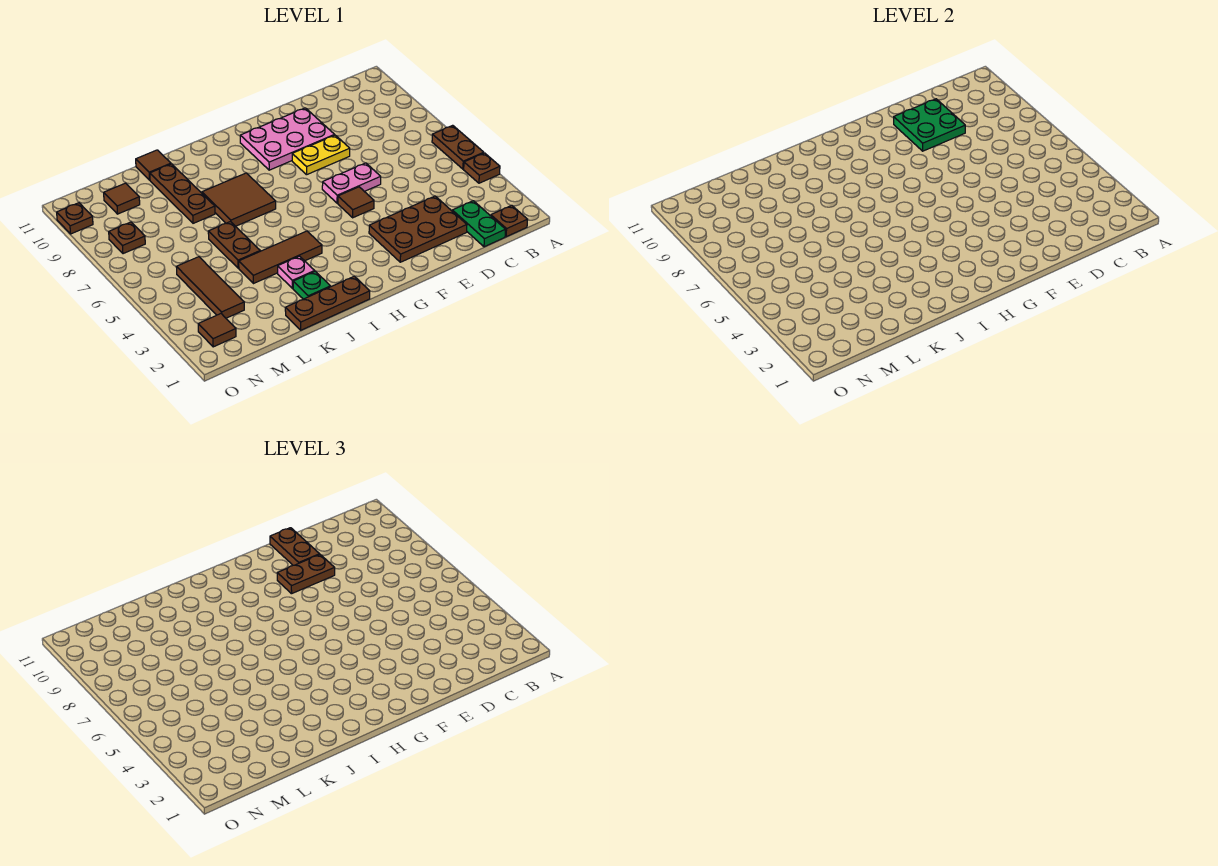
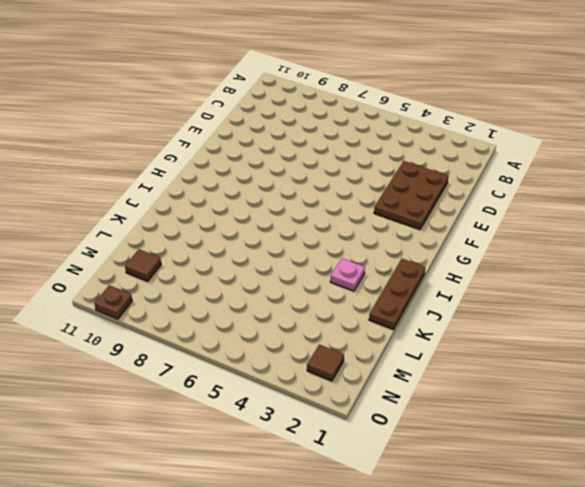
none -> brown 1x1 plate [464,153,500,183]
none -> brown 1x2 plate [432,125,484,169]
none -> brown 1x1 plate [490,205,528,237]

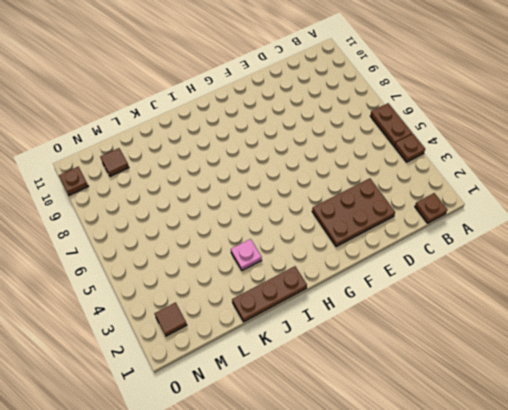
none -> green 1x2 plate [452,201,506,247]
none -> pink 1x2 plate [322,163,381,203]
none -> yellow 1x2 plate [292,135,350,175]

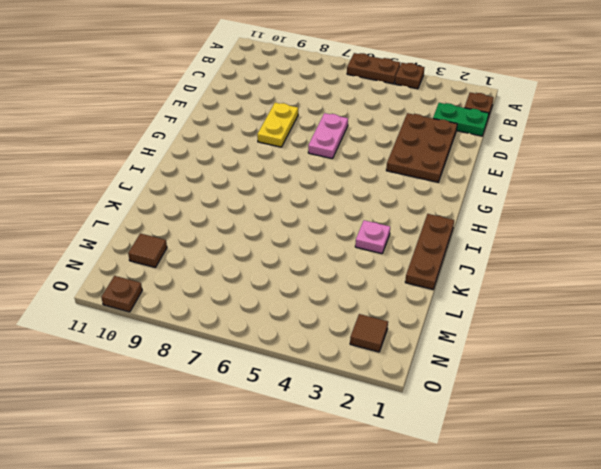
none -> pink 2x3 plate [240,108,334,170]
none -> brown 1x1 tile [338,187,374,218]
none -> brown 1x3 tile [239,231,322,284]

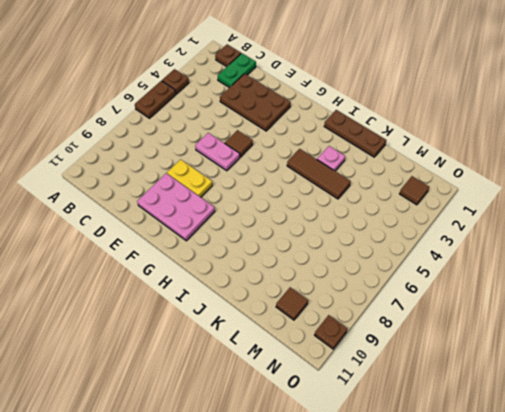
none -> brown 2x2 tile [202,173,276,226]
none -> green 1x1 plate [293,271,330,299]
none -> brown 1x2 plate [208,222,260,268]

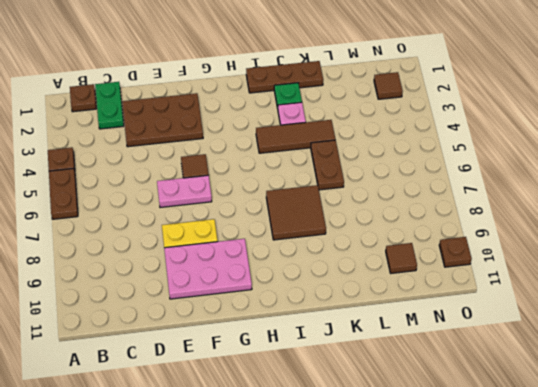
none -> brown 1x3 plate [150,164,215,223]
none -> brown 1x1 tile [136,150,171,180]
none -> brown 1x3 tile [176,257,244,318]

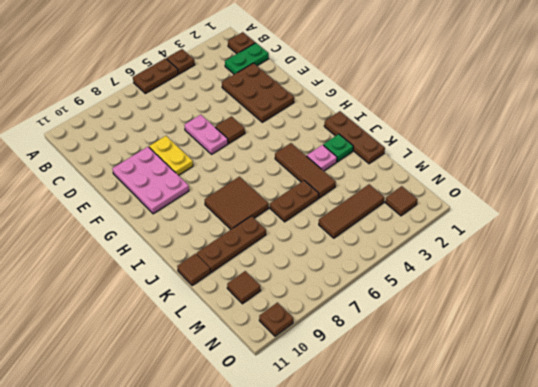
none -> brown 1x1 plate [109,222,145,254]
none -> green 2x2 plate [894,99,965,151]
none -> brown 1x2 plate [277,555,335,594]

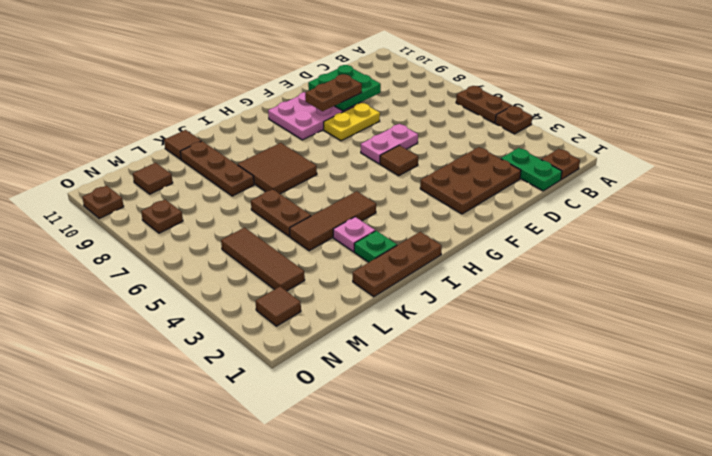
none -> brown 1x2 plate [270,528,320,565]

